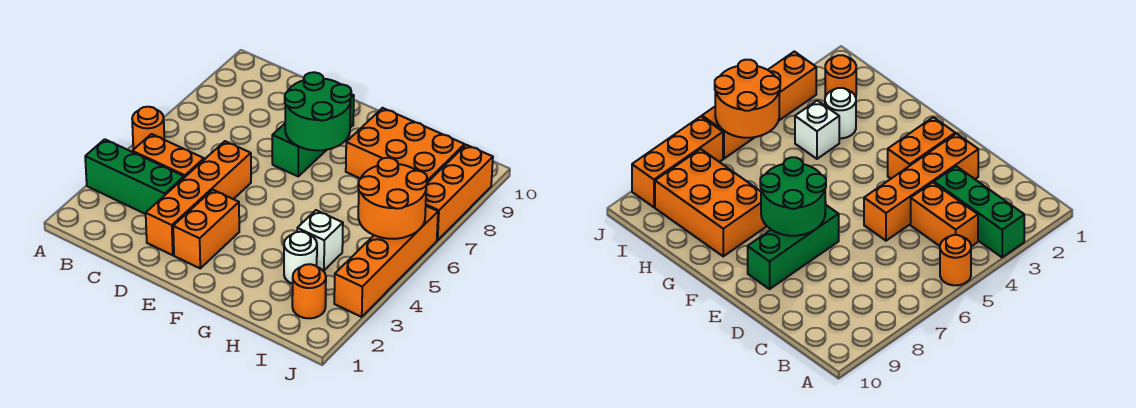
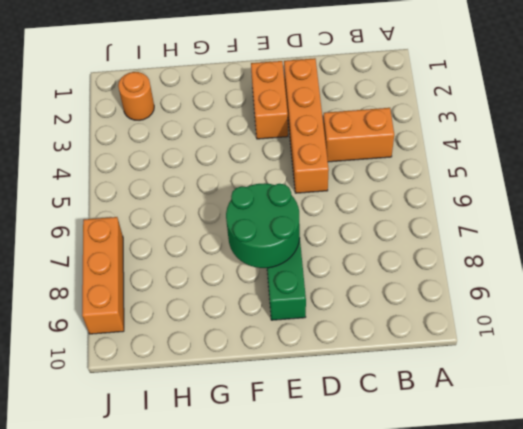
none -> green 1x3 brick [85,139,184,214]
none -> orange 1x1 round brick [132,107,164,149]
none -> orange 2x3 brick [346,108,465,183]

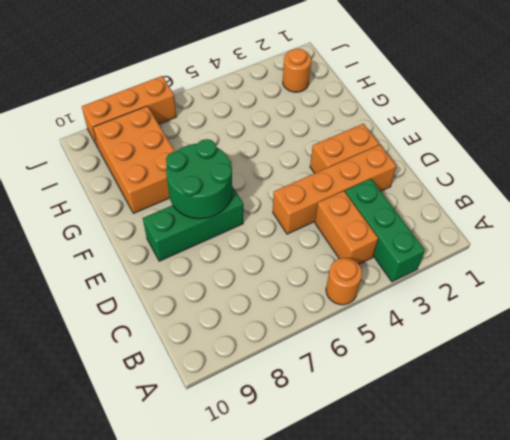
none -> white 1x1 round brick [284,232,317,284]
none -> white 1x1 brick [297,210,343,270]
none -> orange 1x4 brick [334,206,438,317]

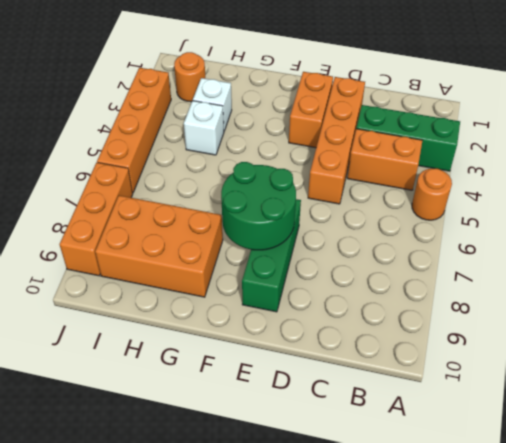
white 1x1 brick [193,78,232,131] -> white 1x1 round brick [284,232,317,284]
none -> orange 2x2 round brick [358,158,427,239]

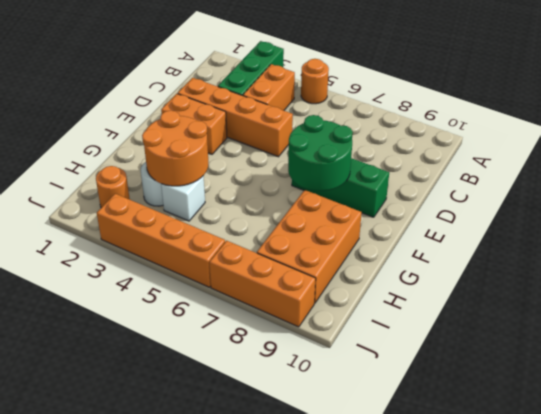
orange 2x2 round brick [142,111,208,186] -> orange 2x2 round brick moved to [358,158,427,239]

